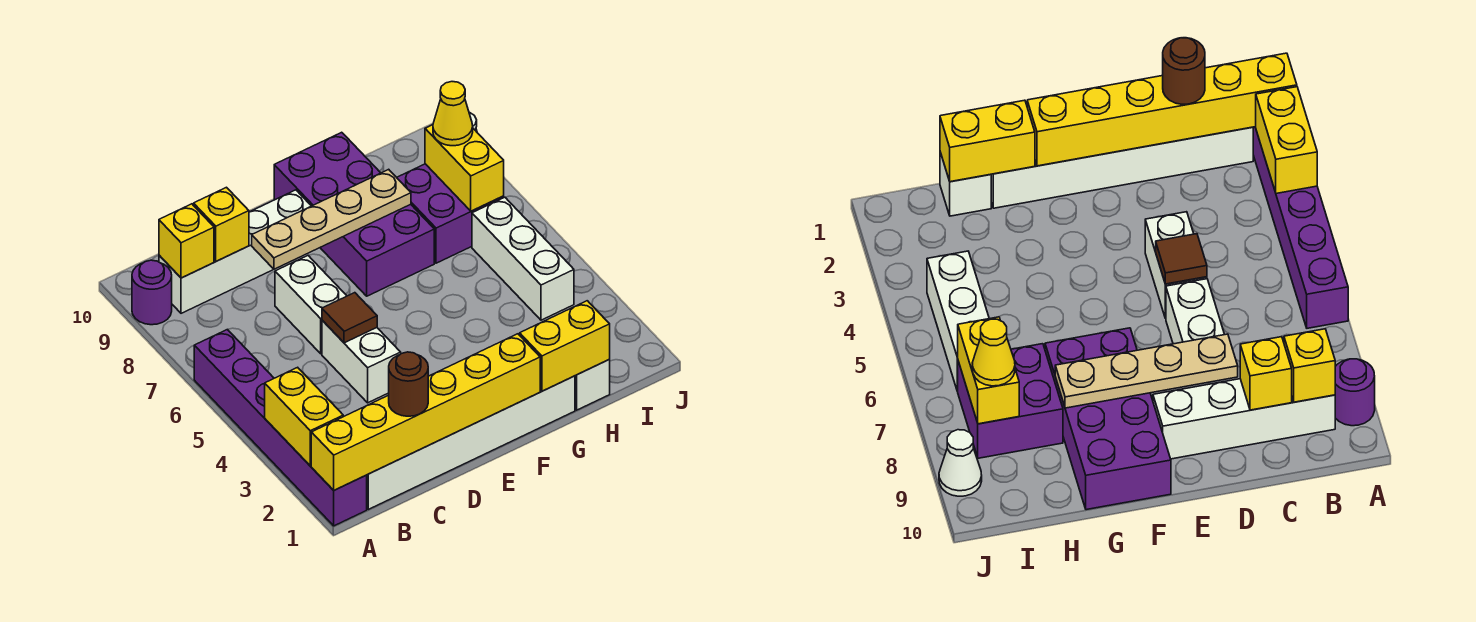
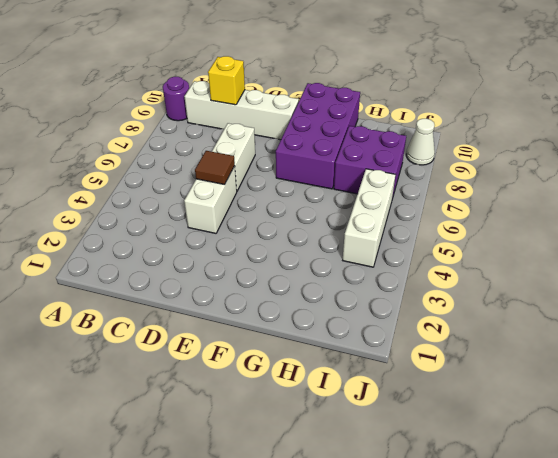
none -> purple 1x6 brick [194,329,367,526]
none -> white 1x6 brick [367,376,575,509]
none -> white 1x1 brick [575,360,610,410]

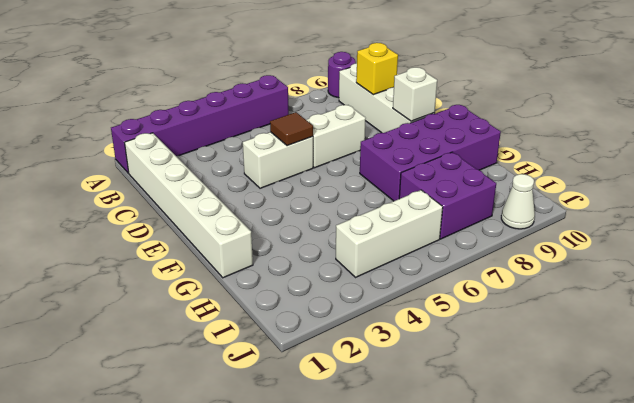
white 1x1 brick [393,67,437,121] -> white 1x1 brick moved to [575,360,610,410]
none -> yellow 1x6 brick [311,334,540,490]
none -> yellow 1x2 brick [265,367,343,466]
none -> yellow 1x1 brick [159,204,214,278]

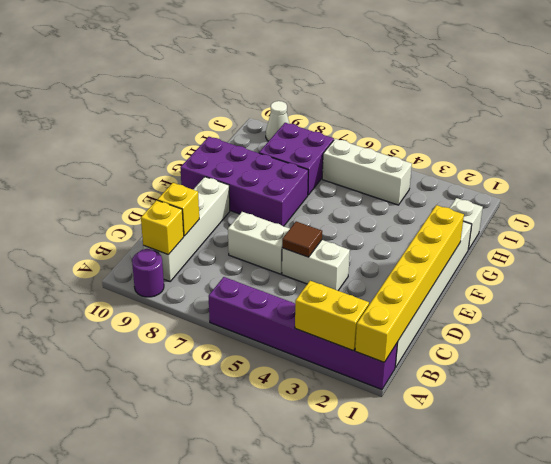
none -> tan 1x4 plate [252,169,411,269]
none -> yellow 1x2 brick [520,301,610,391]
none -> yellow 1x2 brick [425,125,504,211]

